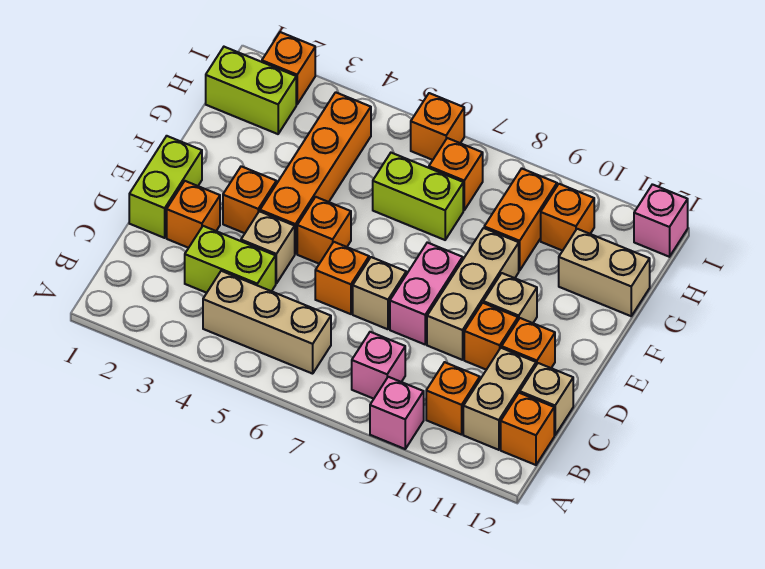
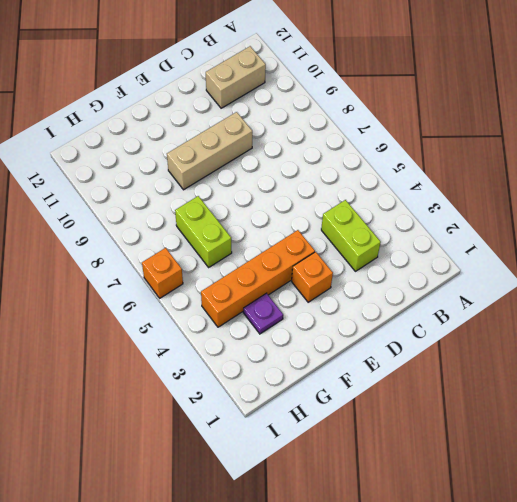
purple 1x1 plate [243,293,283,334] -> none
none -> pink 1x1 brick [370,377,424,449]
none -> tan 1x3 brick [203,271,331,374]
none -> pink 1x1 brick [352,332,405,399]
none -> orange 1x1 brick [426,362,480,435]

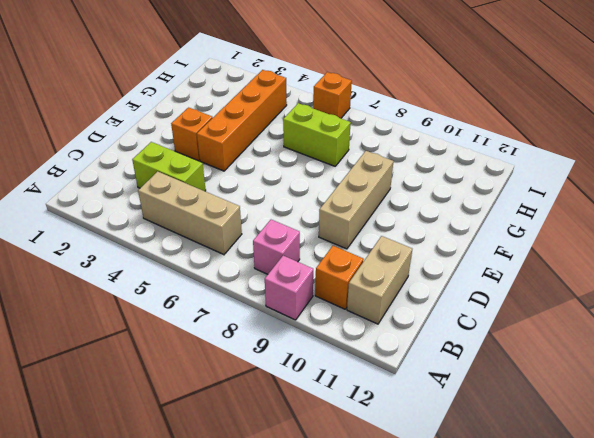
none -> orange 1x1 brick [501,393,554,465]
none -> tan 1x1 brick [520,363,573,435]
none -> lime 1x2 brick [129,136,202,238]
none -> orange 1x1 brick [167,181,220,248]

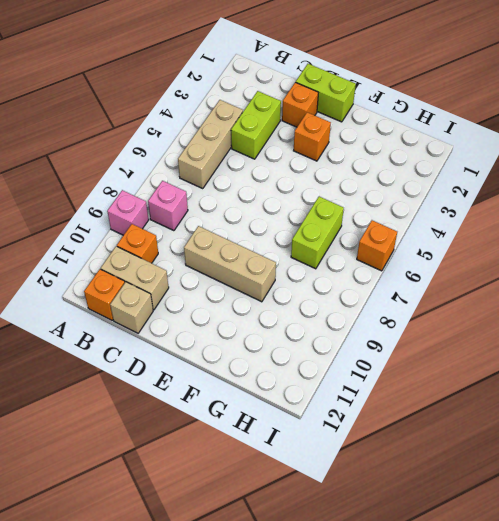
none -> tan 1x1 brick [241,211,295,283]
none -> orange 1x1 brick [315,242,369,314]
none -> tan 1x1 brick [353,257,406,329]
none -> pink 1x2 brick [390,243,463,344]

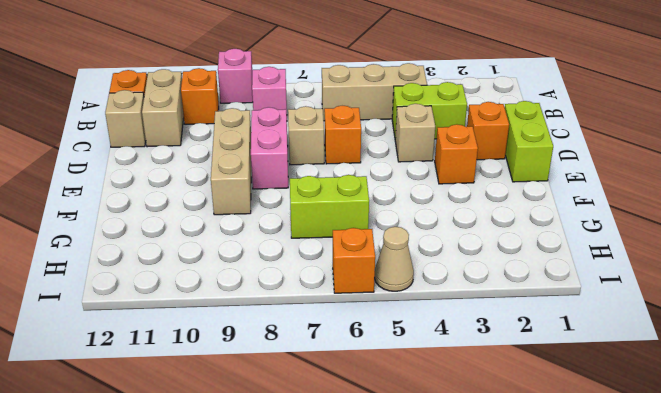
tan 1x1 cone [374,227,414,291] -> none
none -> orange 1x1 brick [464,303,518,370]
none -> orange 1x1 brick [502,318,555,368]
none -> orange 1x4 brick [260,92,371,254]
none -> orange 1x1 brick [297,197,351,264]

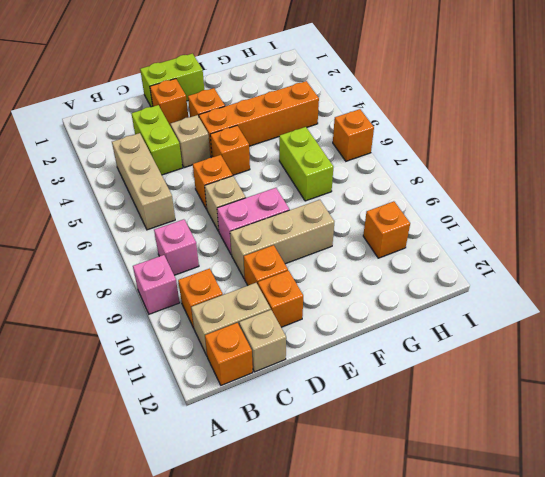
none -> tan 1x1 brick [483,273,537,323]
none -> orange 1x2 brick [484,169,557,271]
none -> tan 1x2 brick [559,229,650,316]
none -> lime 1x2 brick [206,47,296,134]

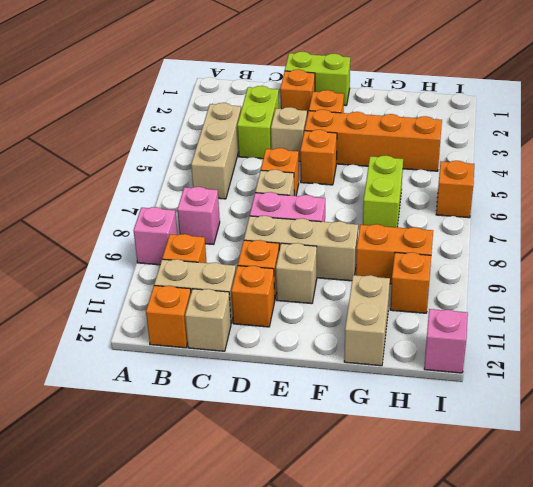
none -> lime 1x2 brick [206,47,296,134]
none -> orange 1x1 brick [429,138,483,210]
none -> orange 1x1 brick [262,32,315,104]

